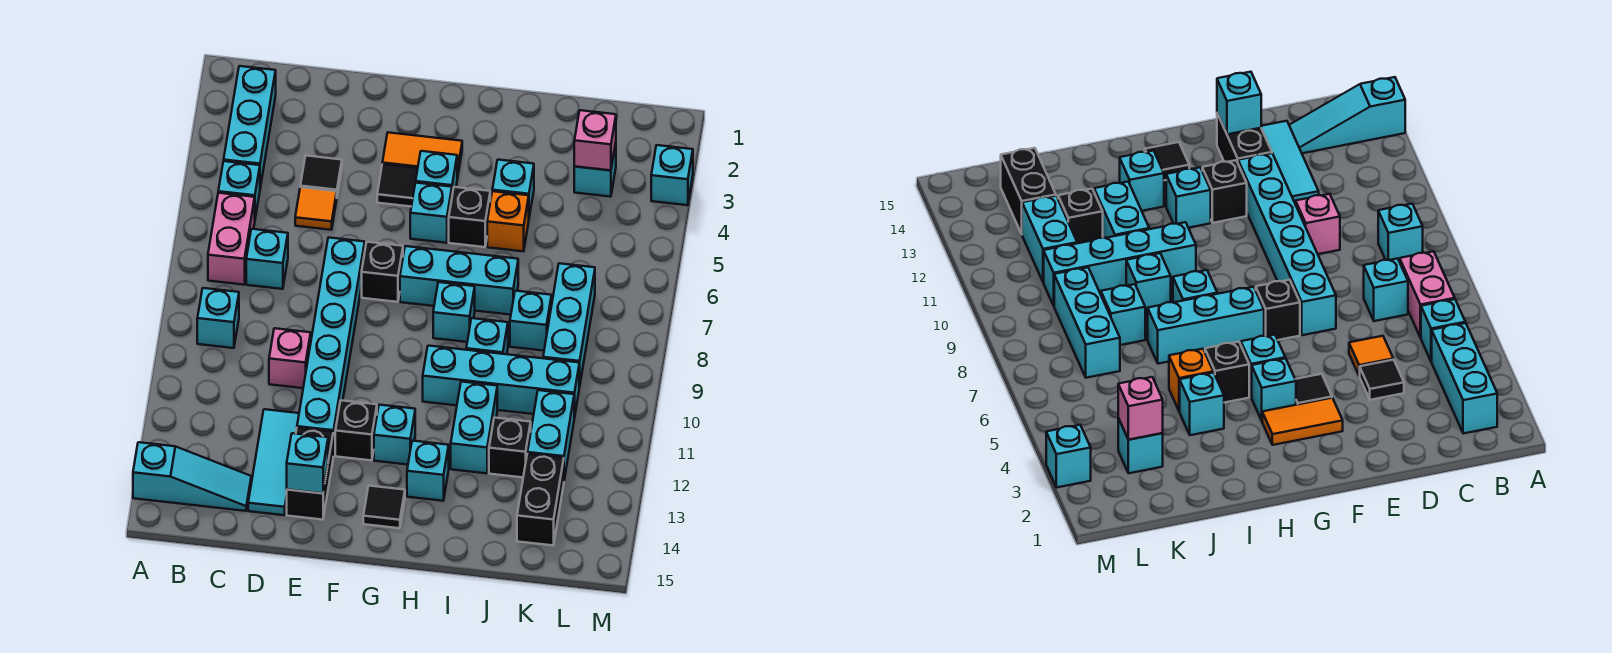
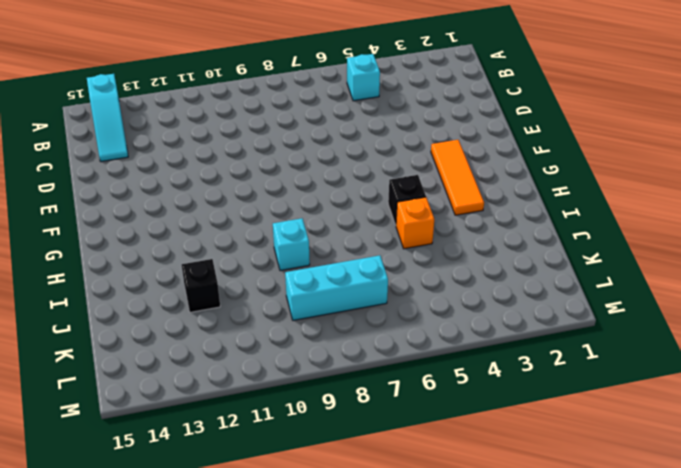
orange 1x3 tile [431,140,484,215] -> orange 1x2 tile [382,132,462,179]
none -> cyan 1x3 brick [224,66,276,188]
none -> pink 1x2 brick [208,193,255,285]
none -> cyan 1x1 brick [197,288,239,348]
none -> cyan 1x1 brick [246,229,288,289]

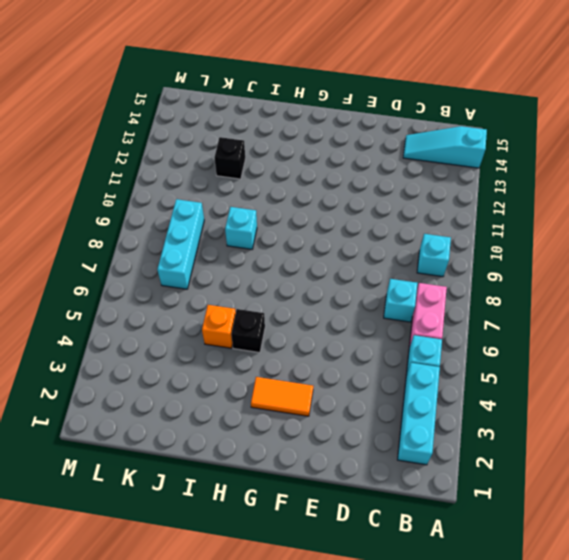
none -> black 1x1 tile [300,156,342,195]
none -> orange 1x1 tile [295,187,337,230]
none -> pink 1x1 brick [269,328,311,388]
none -> cyan 1x3 tile [248,409,299,515]

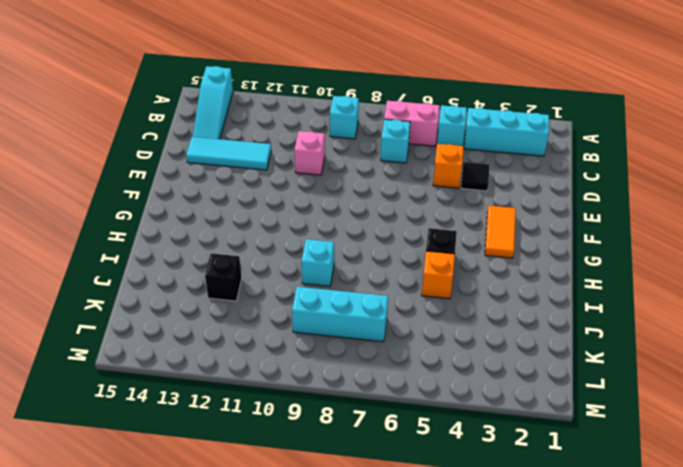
orange 1x1 brick [433,144,464,188] -> orange 1x1 tile [295,187,337,230]
none -> cyan 1x6 brick [297,237,365,456]
none -> black 1x2 brick [287,428,333,520]
none -> black 1x1 tile [377,164,418,206]
none -> black 1x1 brick [362,242,403,302]

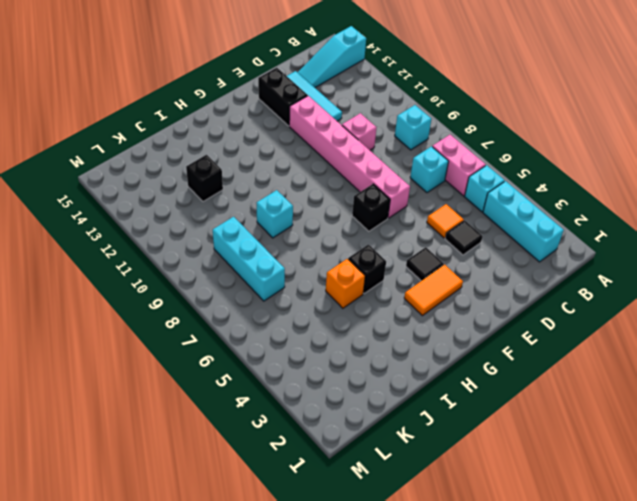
pink 1x6 brick [289,96,410,218] -> cyan 1x6 brick [297,237,365,456]
none -> black 1x1 brick [335,400,377,461]
none -> cyan 1x1 brick [416,151,457,194]
none -> cyan 1x1 brick [410,183,452,243]
none -> cyan 1x3 brick [400,246,518,315]

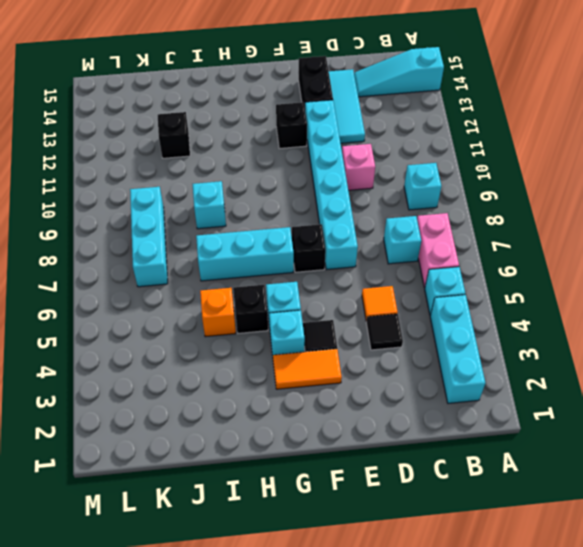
none -> cyan 1x1 brick [374,405,415,465]
none -> black 1x1 tile [363,486,405,528]
none -> cyan 1x1 brick [433,282,475,342]
none -> cyan 1x4 brick [423,346,579,418]

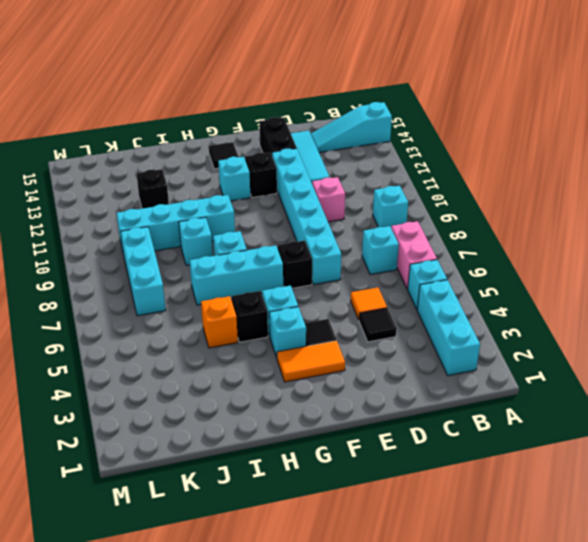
none -> cyan 1x1 brick [407,441,449,501]
none -> cyan 1x1 brick [492,160,534,217]
none -> cyan 1x2 brick [451,382,497,473]
none -> cyan 1x1 brick [510,291,552,351]

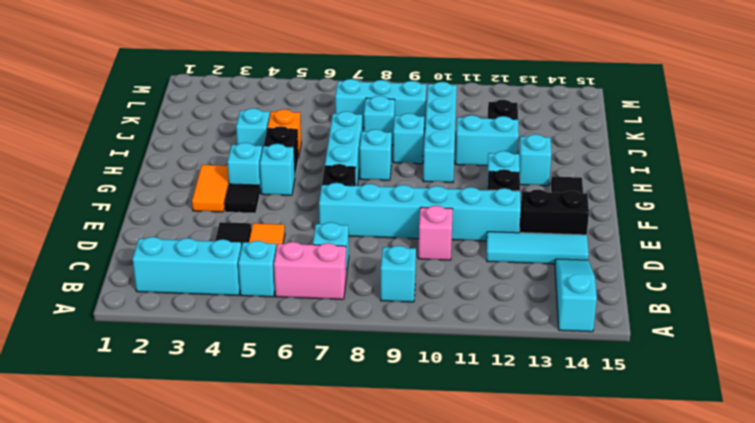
none -> cyan 1x1 brick [574,143,616,197]
none -> cyan 1x2 brick [528,390,574,480]
none -> black 1x2 brick [517,454,564,545]
none -> cyan 1x1 brick [651,145,693,205]

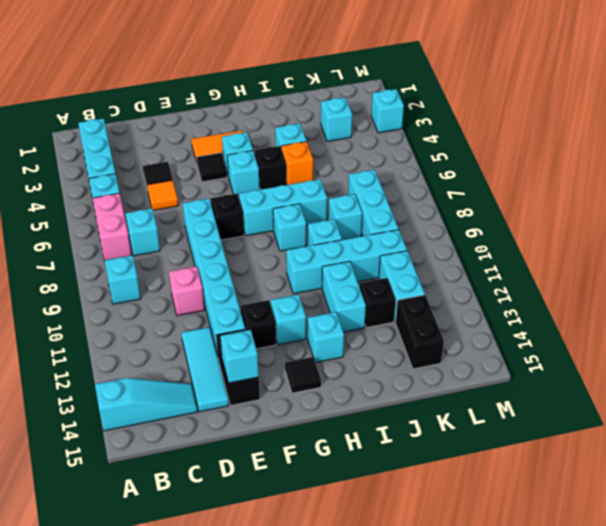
none -> pink 1x1 brick [574,110,616,170]

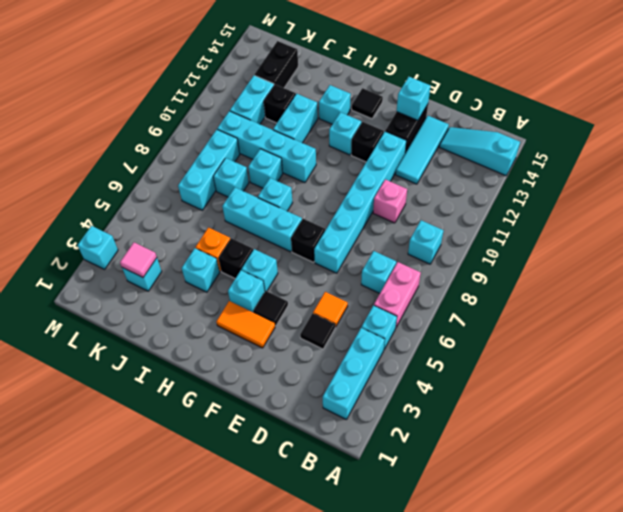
pink 1x1 tile [120,243,157,277] -> pink 1x1 brick [574,110,616,170]

